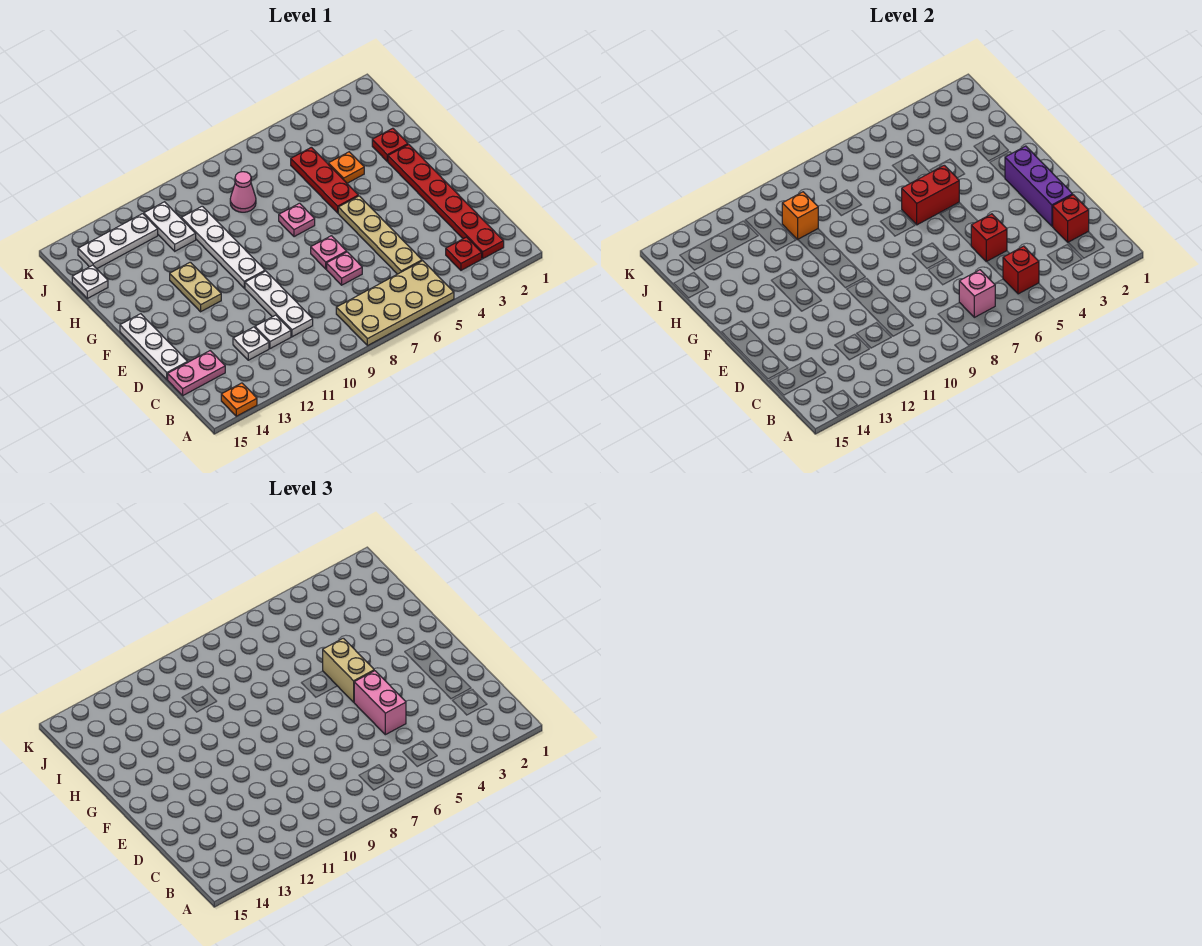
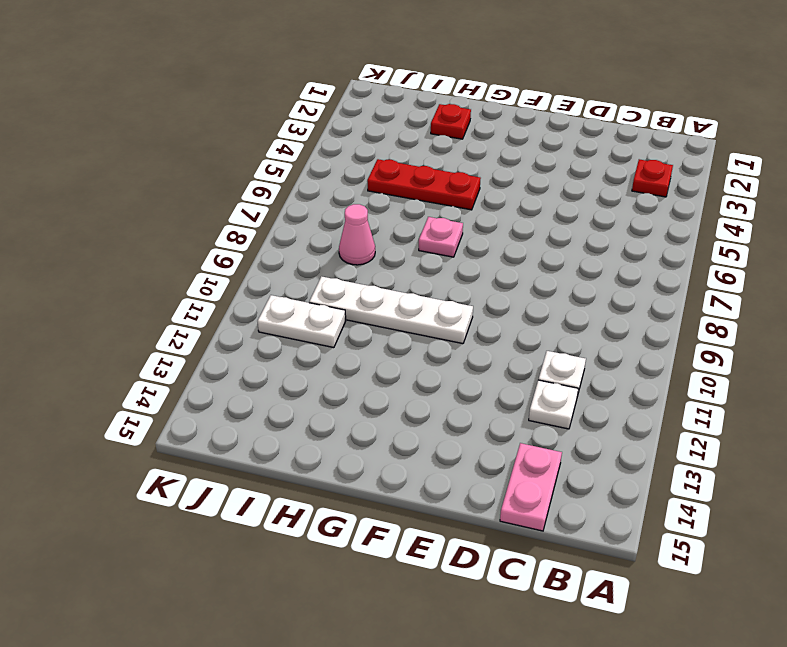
none -> tan 2x4 plate [336,261,454,346]
none -> orange 1x1 plate [221,383,257,416]
none -> red 1x6 plate [388,144,504,259]
none -> tan 1x4 plate [338,196,422,274]

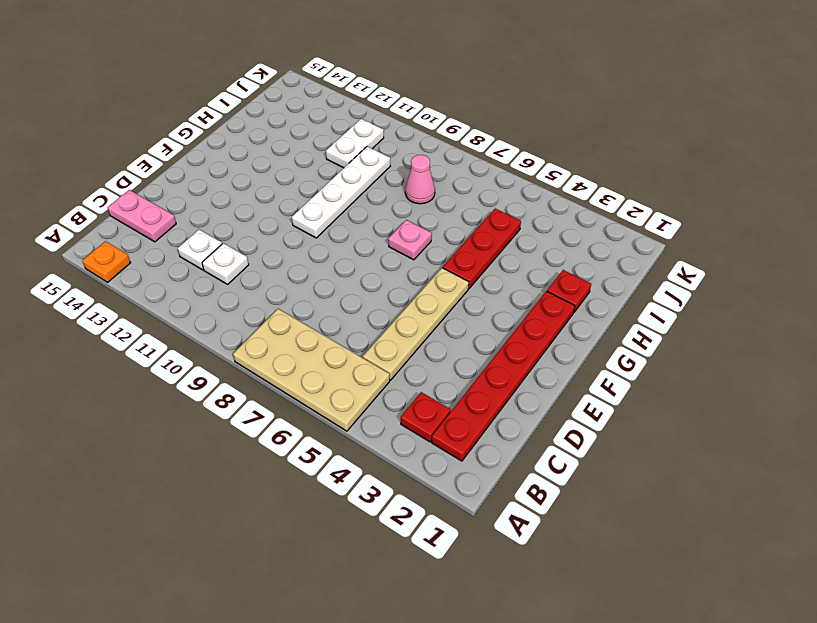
none -> white 1x3 plate [245,271,313,337]
none -> pink 1x1 plate [327,252,362,285]
none -> white 1x3 plate [120,314,188,379]
none -> pink 1x1 plate [311,236,347,269]

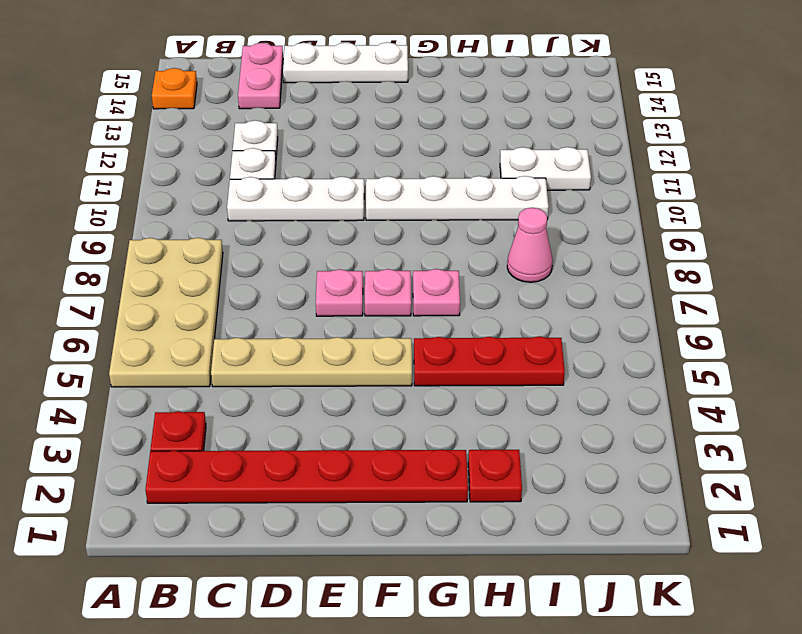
pink 1x1 plate [365,269,411,316] -> pink 1x1 plate moved to [327,252,362,285]
none -> tan 1x2 plate [170,262,221,312]
none -> orange 1x1 plate [328,152,364,183]
none -> white 1x1 plate [72,265,108,298]
none -> white 1x3 plate [78,214,158,269]

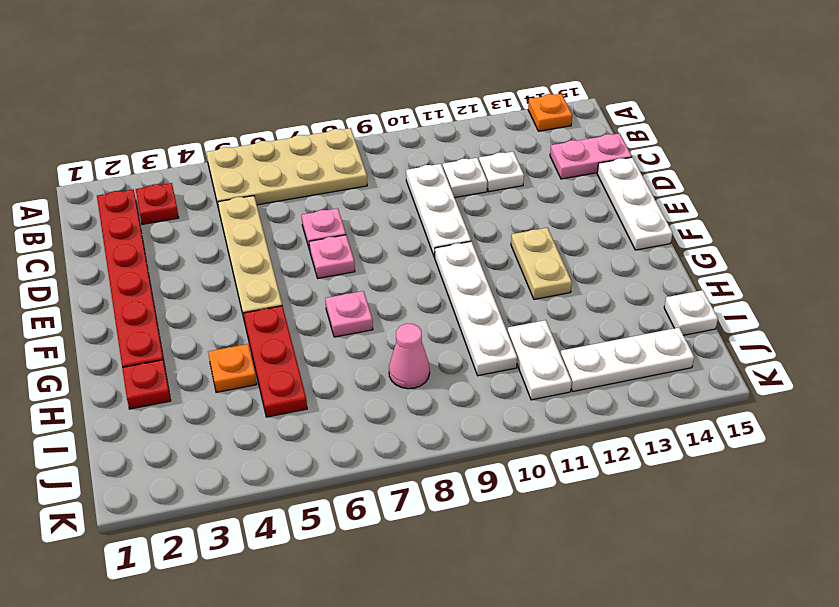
none -> red 1x1 brick [1003,246,1039,294]
none -> pink 1x1 brick [959,270,995,317]
none -> red 1x1 brick [1052,195,1089,242]
none -> purple 1x3 brick [1005,146,1073,226]

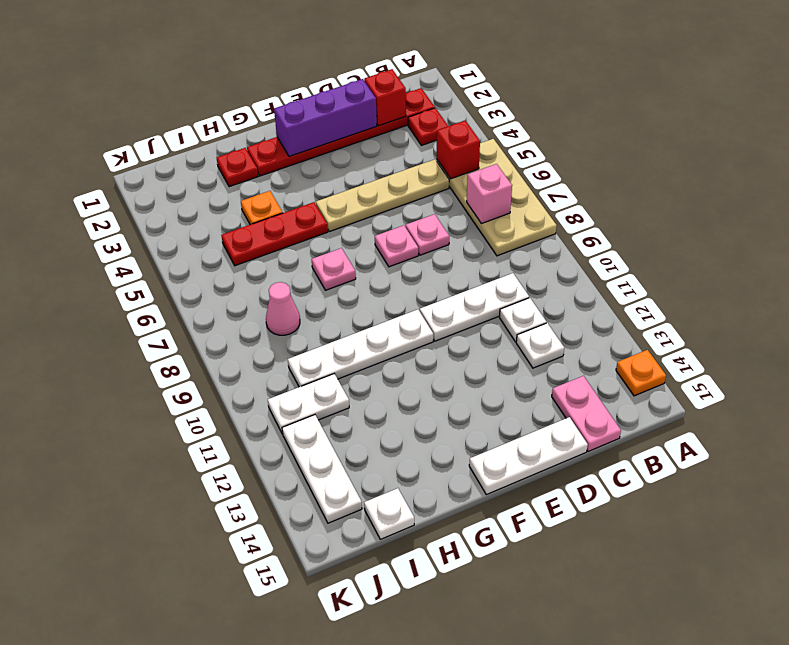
none -> tan 1x2 plate [170,262,221,312]
none -> red 1x1 brick [971,214,1007,262]
none -> red 1x2 brick [902,165,959,225]
none -> orange 1x1 brick [782,192,818,239]

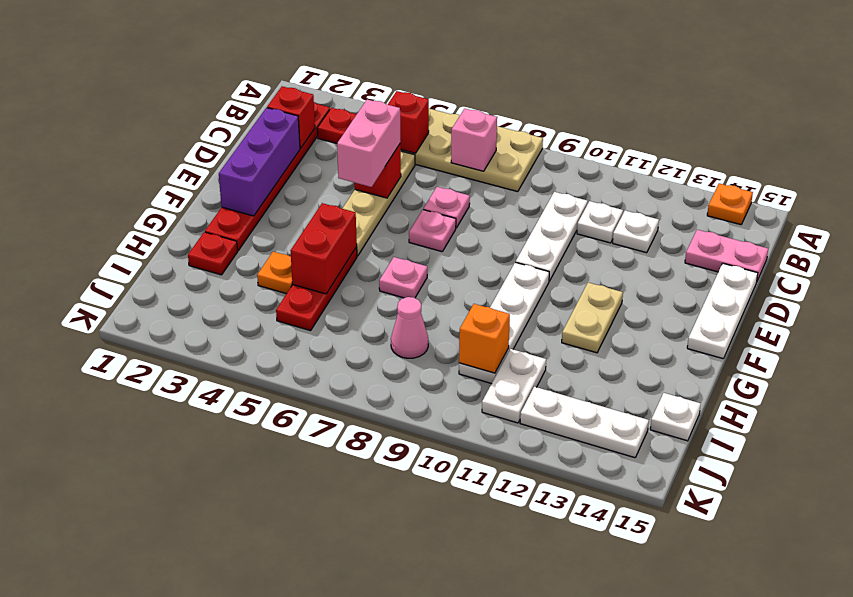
red 1x2 brick [291,203,357,294] -> red 1x2 brick turned to [902,165,959,225]
none -> tan 1x2 brick [323,638,374,702]

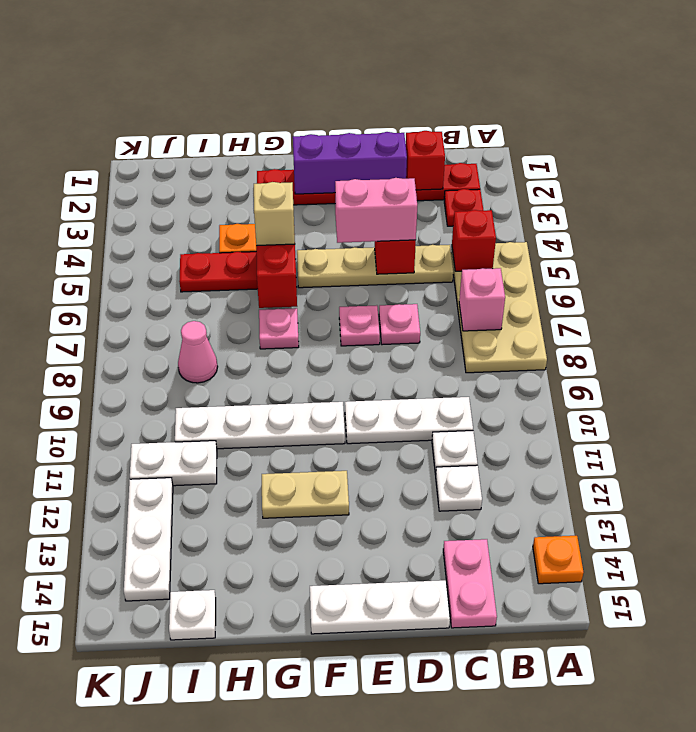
tan 1x1 brick [254,182,295,246] -> tan 1x2 brick [323,638,374,702]
none -> red 1x1 plate [372,128,408,161]
none -> orange 1x1 brick [782,192,818,239]

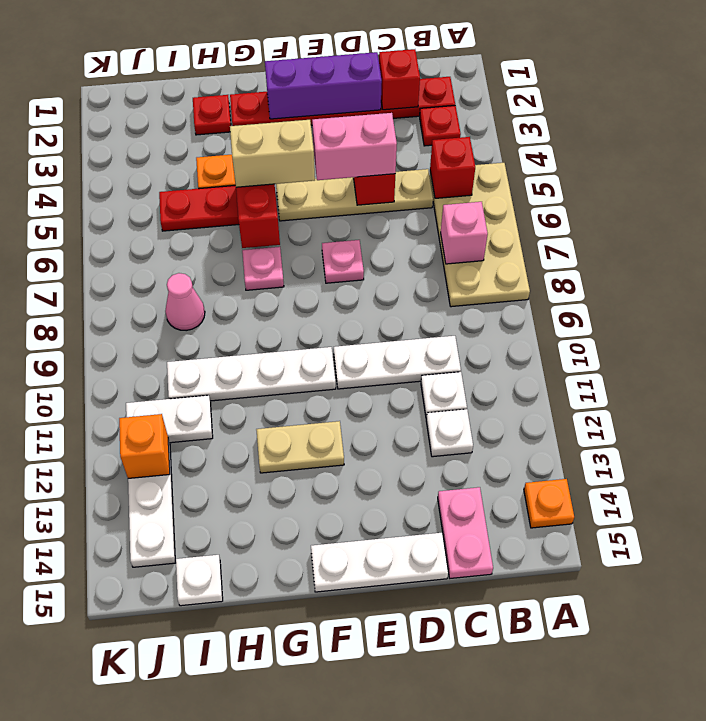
orange 1x1 brick [119,414,170,478] -> orange 1x1 brick moved to [782,192,818,239]
none -> pink 1x1 plate [327,252,362,285]

